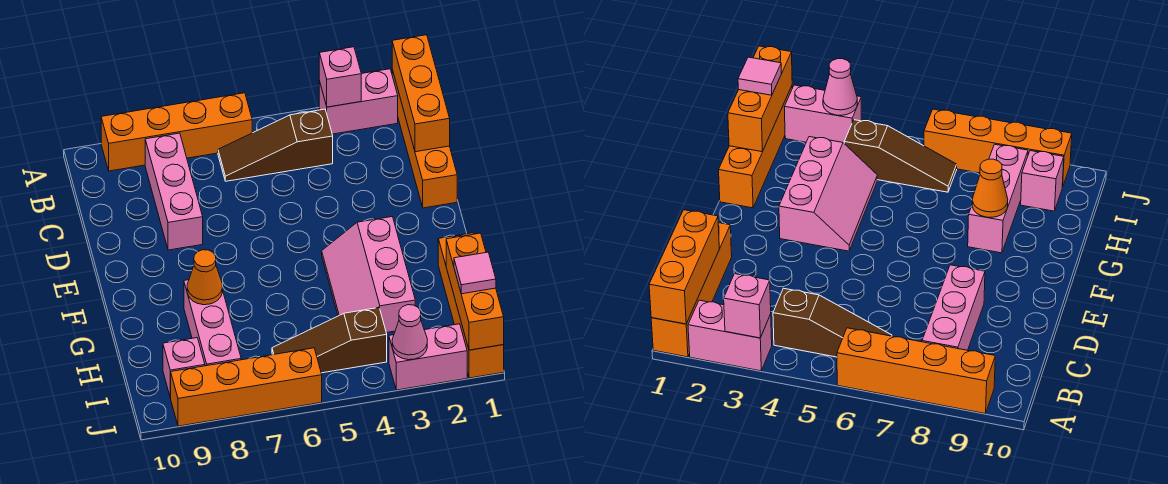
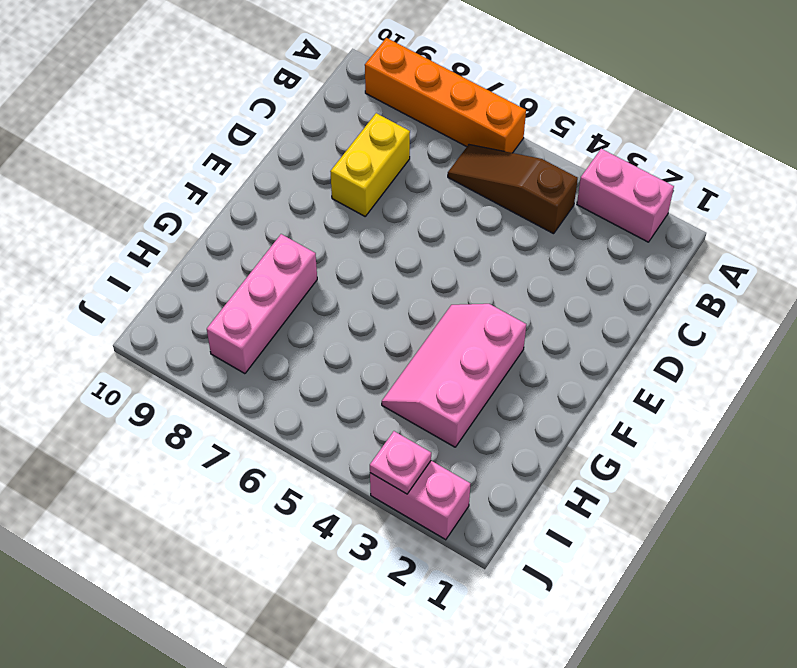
yellow 1x2 brick [330,113,410,216] -> pink 1x3 brick [145,133,203,250]
pink 1x1 plate [370,431,431,494] -> pink 1x1 cone [392,305,427,360]
none -> orange 1x4 brick [392,70,457,208]
none -> orange 1x4 brick [438,233,504,378]
none -> brown 1x3 slope [272,308,387,373]

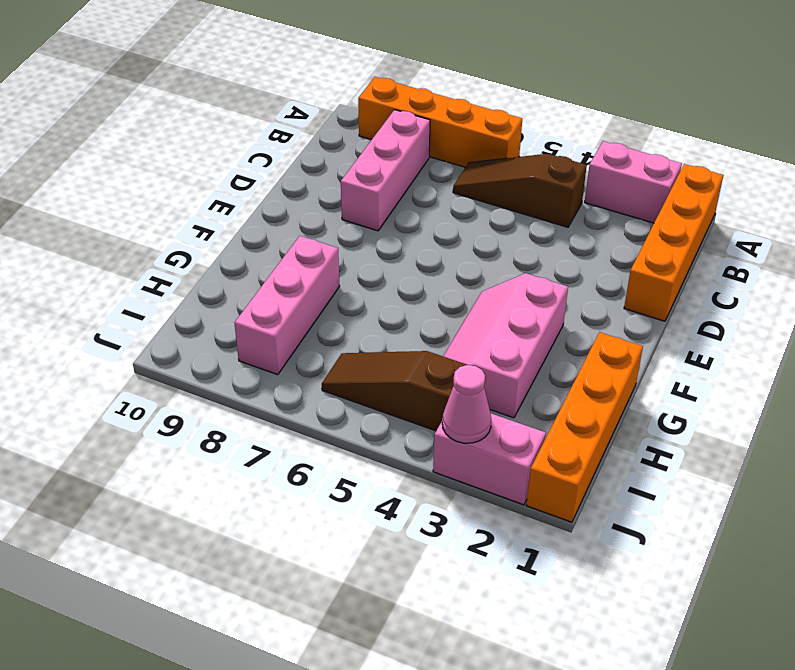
none -> pink 1x1 brick [163,338,205,398]
none -> orange 1x4 brick [171,348,322,426]
none -> orange 1x3 brick [392,35,450,152]

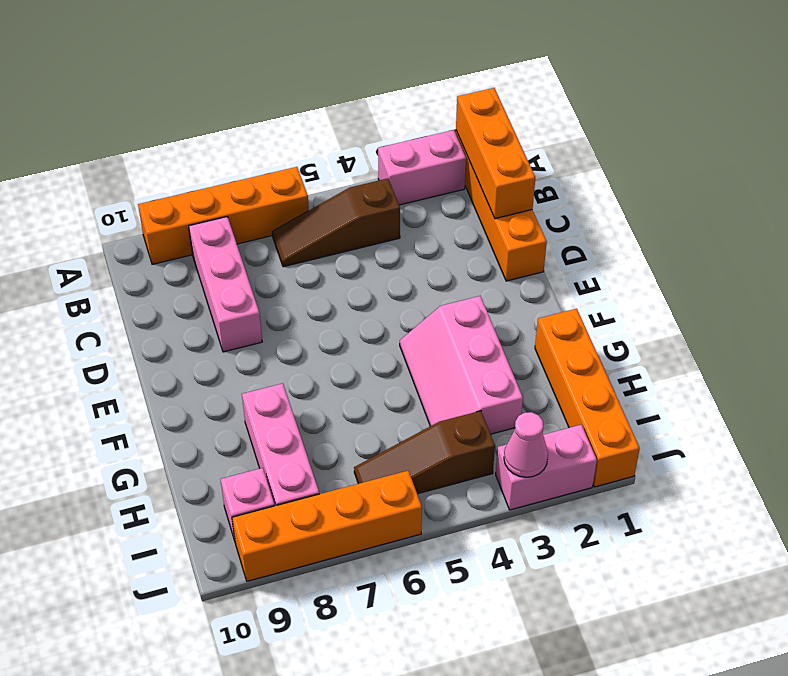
none -> pink 1x1 brick [319,47,361,107]
none -> orange 1x1 cone [187,250,222,305]
none -> orange 1x3 brick [446,233,504,350]

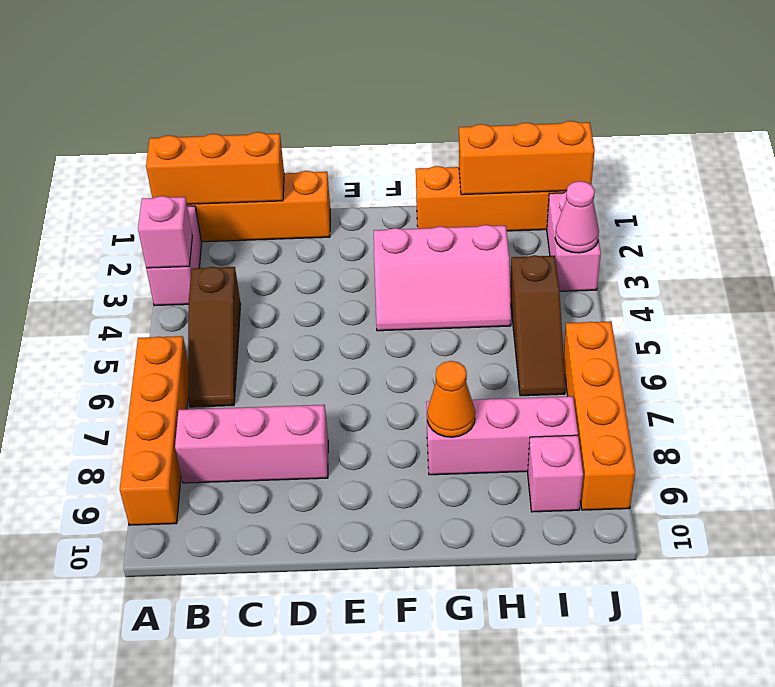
none -> pink 1x1 tile [454,252,496,294]

